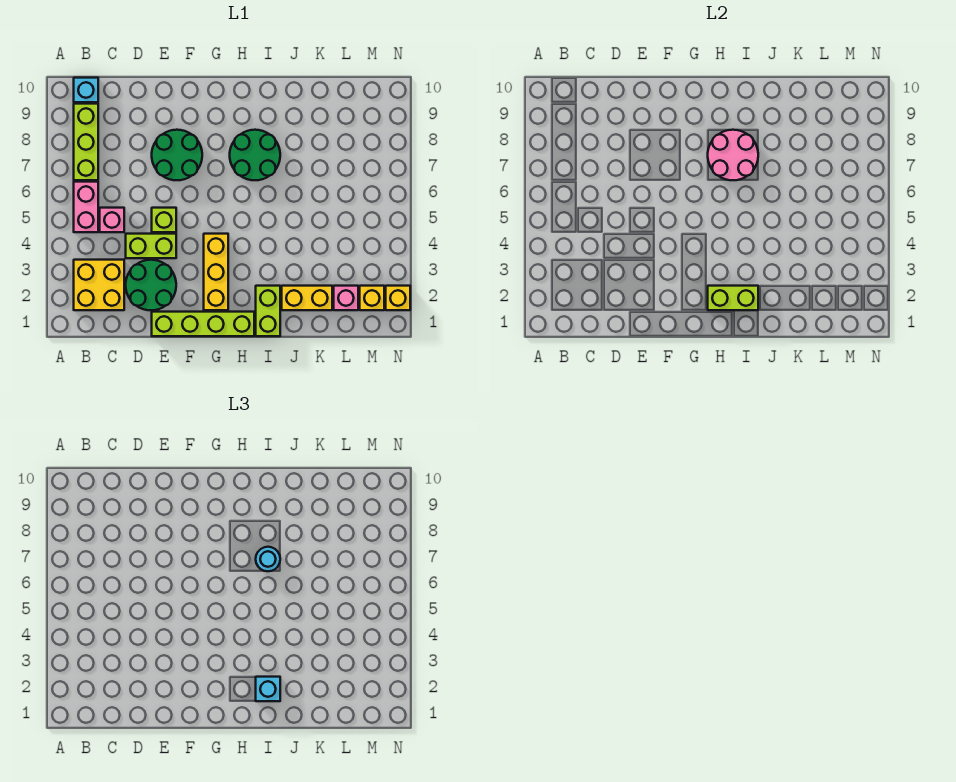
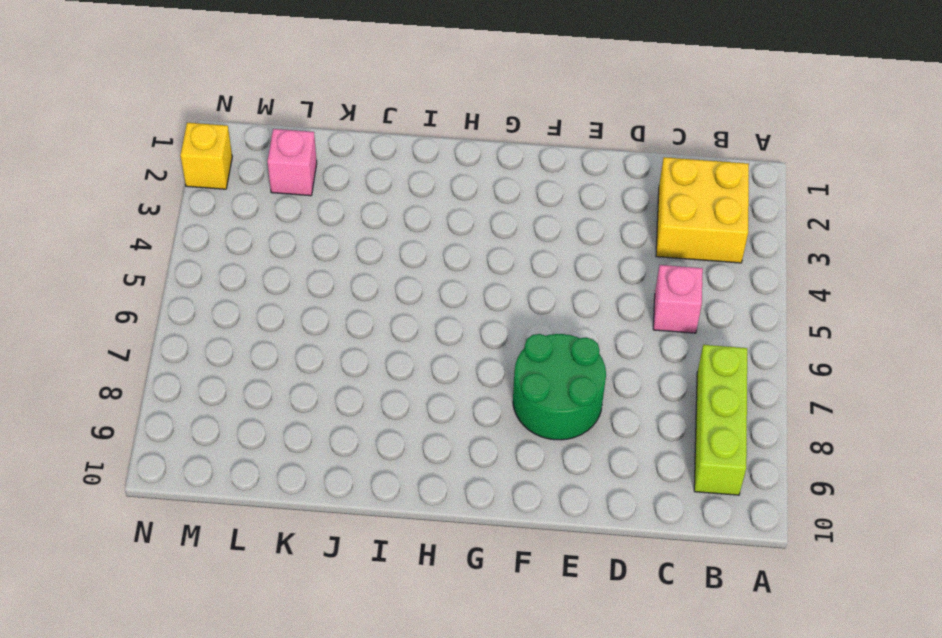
none -> pink 1x2 brick [74,182,98,232]
none -> cyan 1x1 brick [74,78,98,102]
none -> green 2x2 round brick [126,260,176,310]

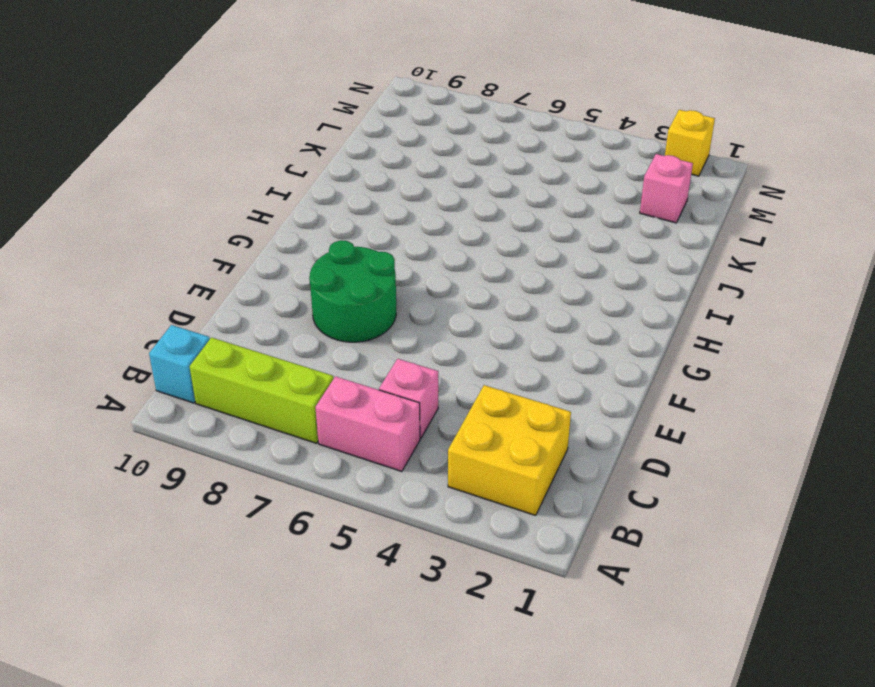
none -> green 2x2 round brick [126,260,176,310]
none -> lime 1x2 brick [126,234,176,258]
none -> lime 1x4 brick [152,312,254,336]

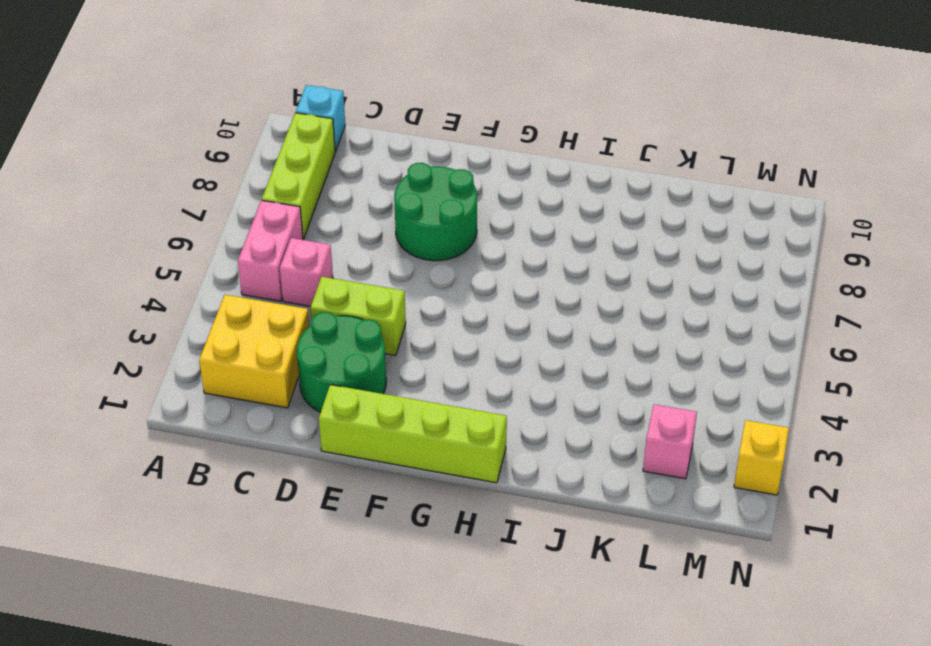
none -> lime 1x1 brick [152,208,176,232]
none -> yellow 1x3 brick [204,234,228,310]
none -> green 2x2 round brick [230,130,280,180]

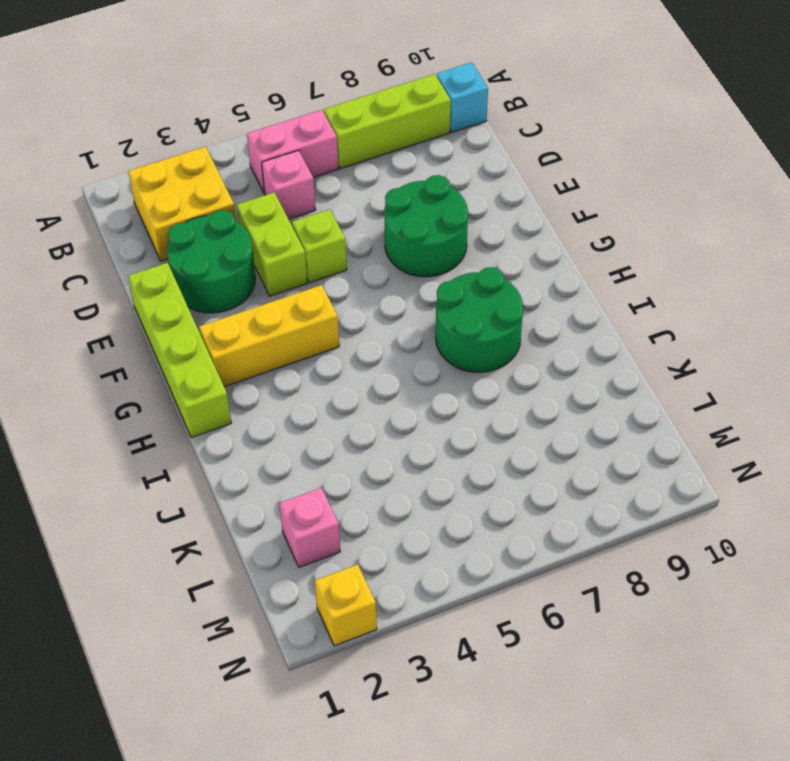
none -> lime 1x2 brick [256,286,280,336]
none -> yellow 1x2 brick [282,286,332,310]
none -> yellow 1x1 brick [360,286,384,310]

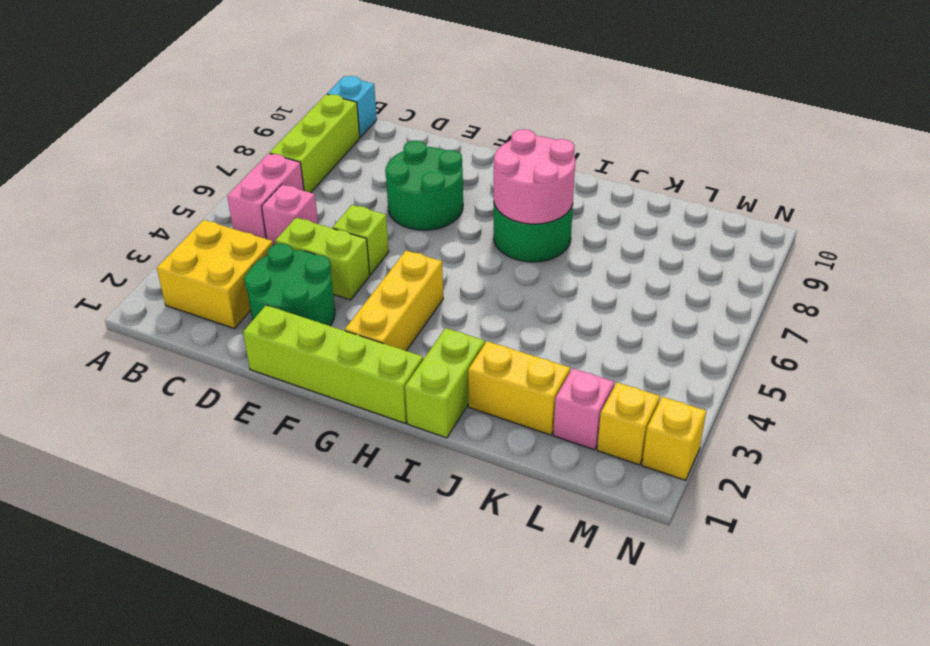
none -> lime 1x2 brick [708,286,758,310]
none -> cyan 1x1 brick [256,677,280,701]
none -> cyan 1x1 round brick [256,547,280,571]

